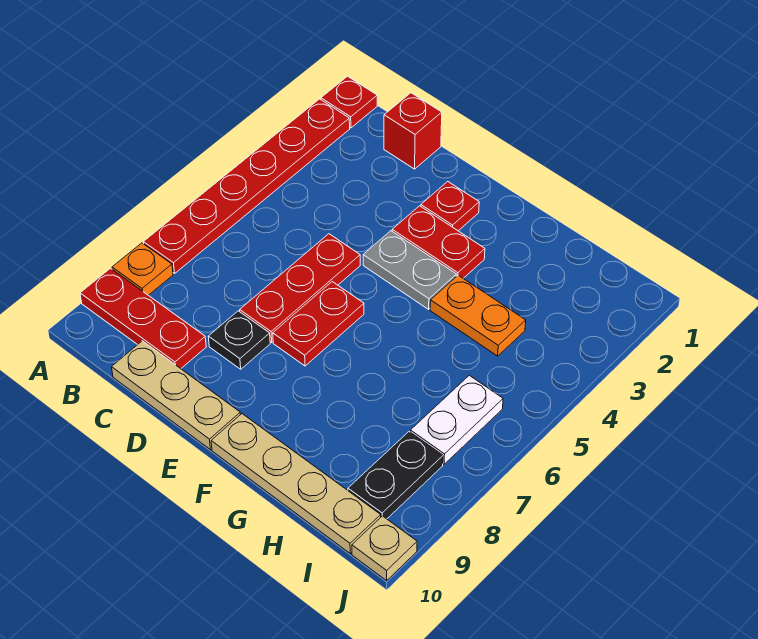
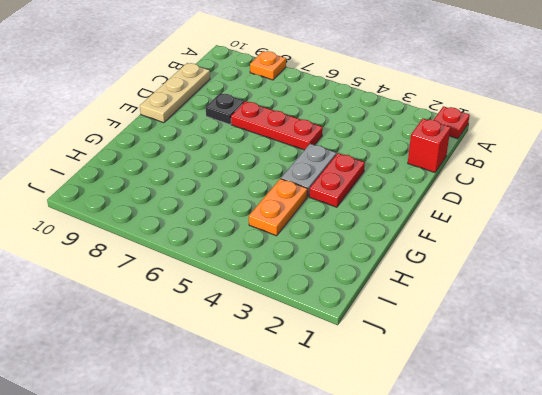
none -> red 1x6 plate [144,99,350,273]
none -> red 1x3 plate [80,268,206,369]
none -> red 1x1 plate [421,182,479,231]

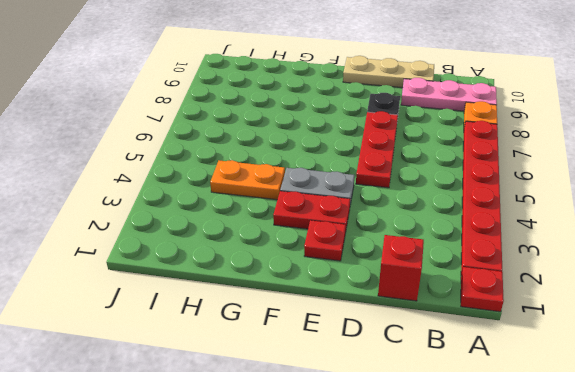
pink 1x3 plate [401,78,497,111] -> red 1x3 plate [80,268,206,369]
none -> red 1x2 plate [273,282,364,366]
none -> tan 1x4 plate [211,414,381,553]
none -> white 1x2 plate [410,375,503,464]

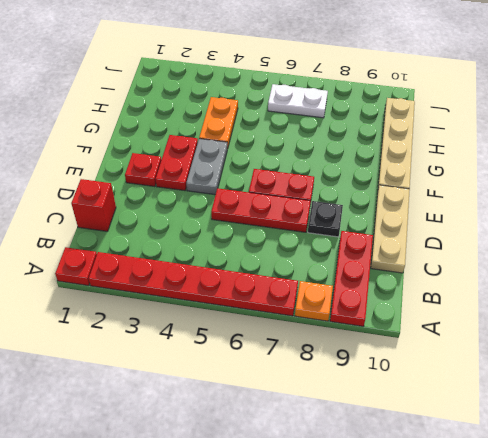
none -> black 1x2 plate [348,432,443,519]
none -> tan 1x1 plate [352,516,417,581]

